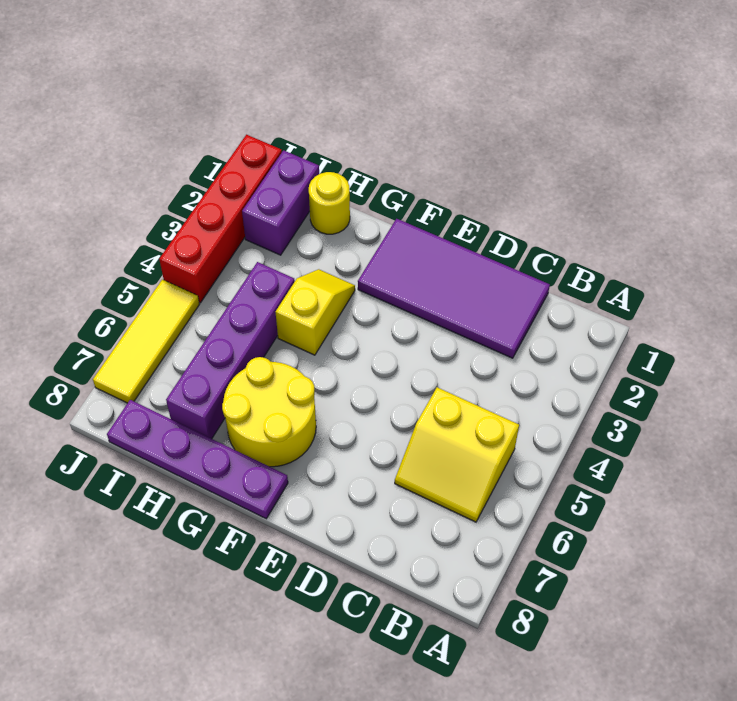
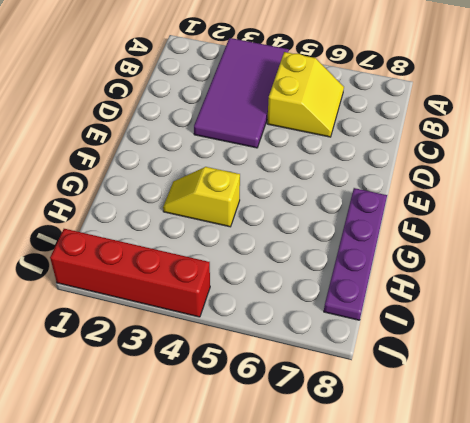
purple 2x4 tile [194,38,289,148] -> purple 2x4 tile moved to [358,219,550,358]
none -> yellow 2x2 round brick [222,357,316,467]
none -> yellow 1x1 round brick [309,172,350,234]

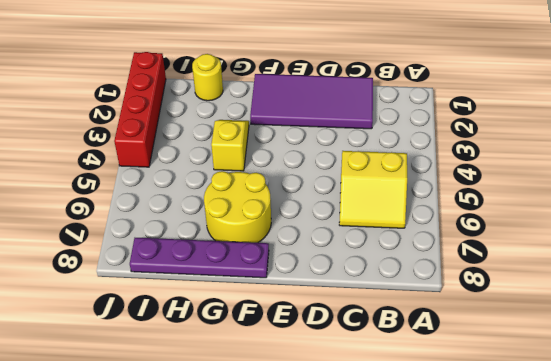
none -> purple 1x4 brick [166,262,295,439]
none -> purple 1x2 brick [242,150,319,255]

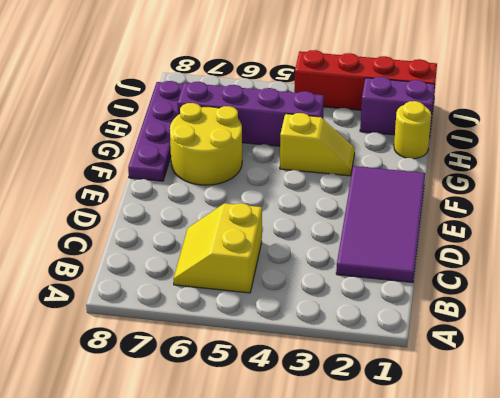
none -> yellow 1x3 tile [93,279,199,403]

